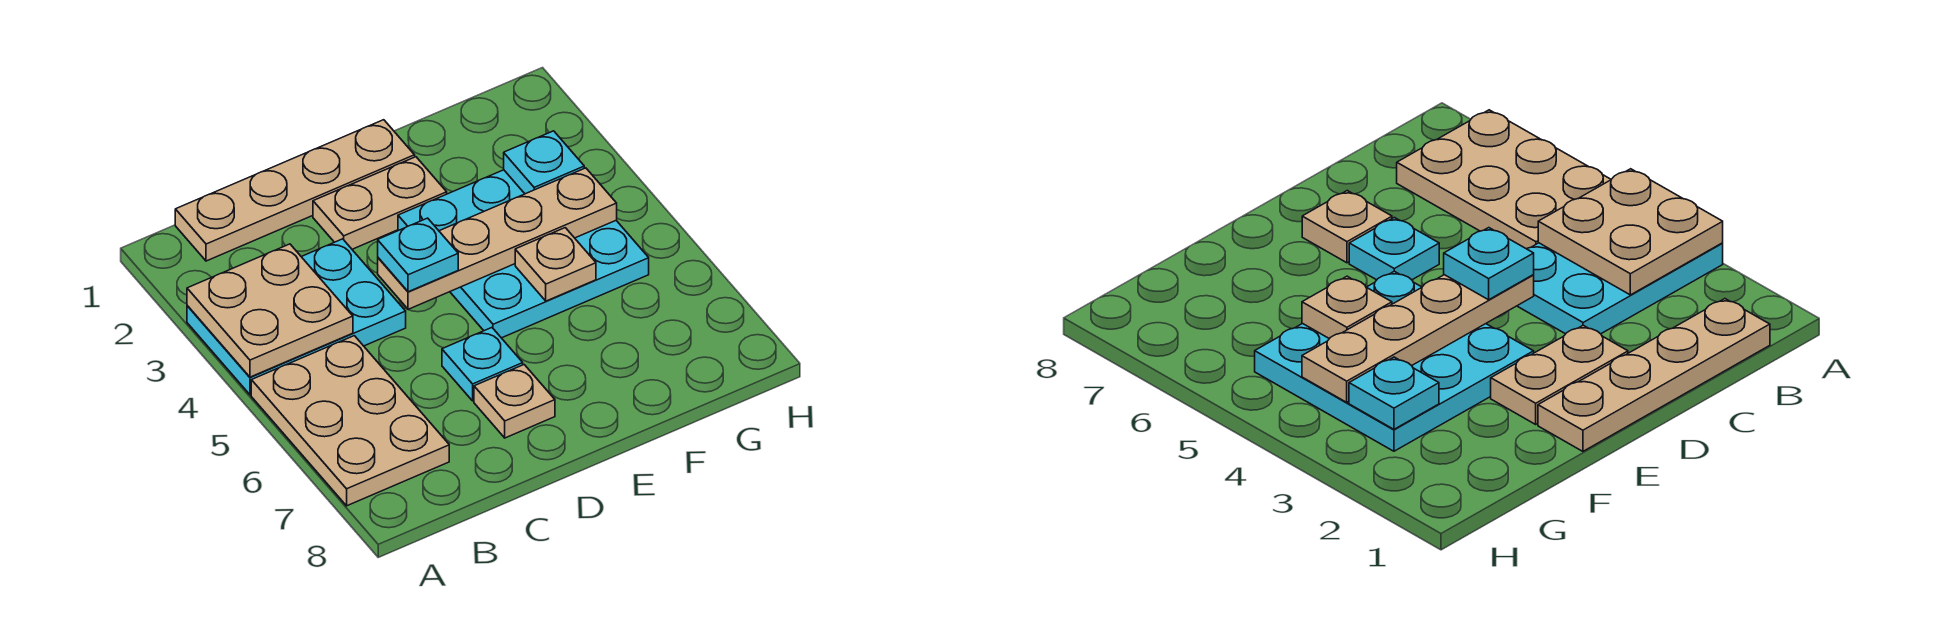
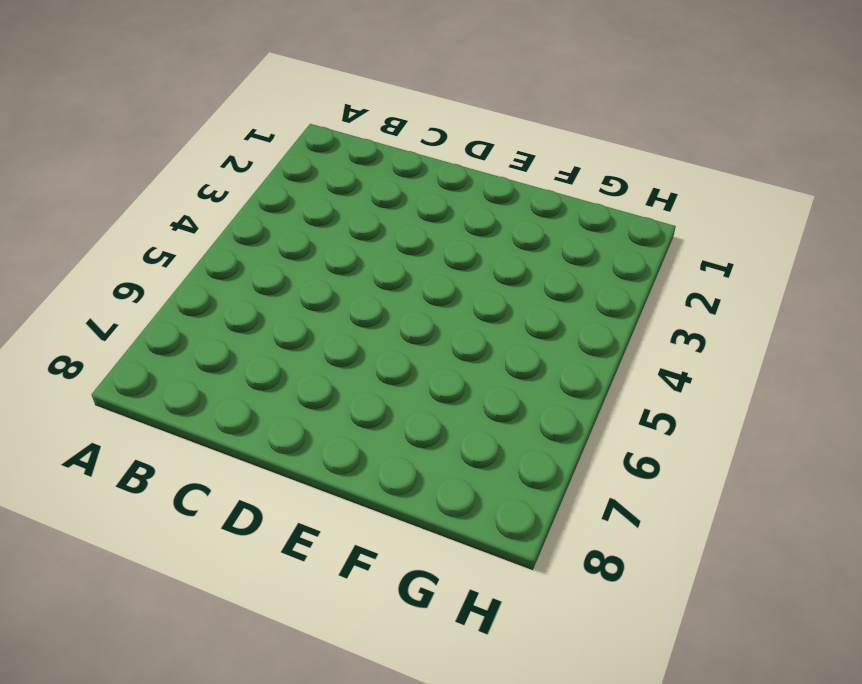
none -> cyan 2x3 plate [187,239,406,395]
none -> tan 2x3 plate [251,336,449,506]
none -> tan 1x4 plate [175,120,415,261]

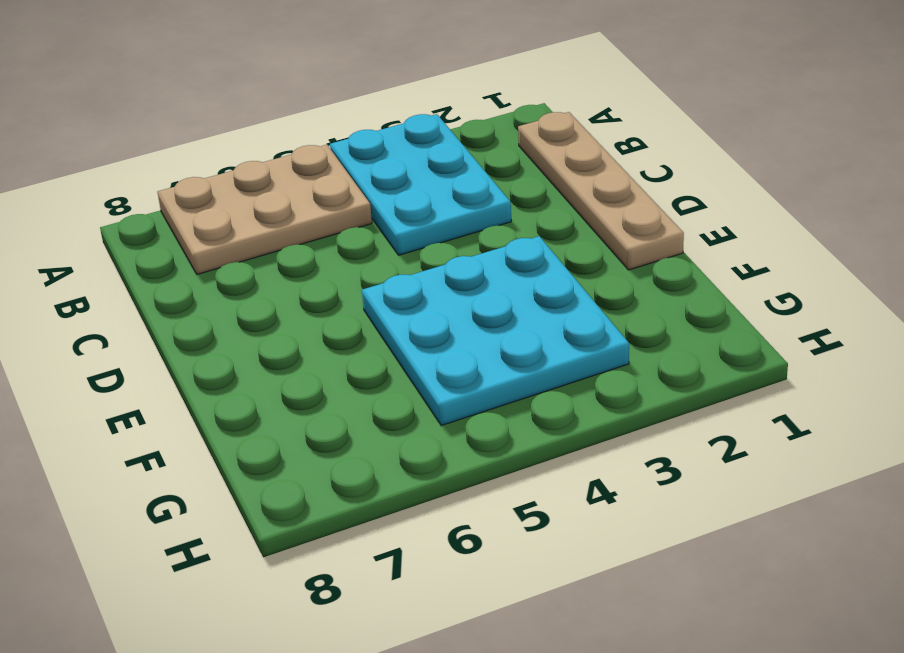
none -> tan 1x2 plate [313,157,447,249]
none -> cyan 1x1 plate [442,328,523,401]
none -> tan 1x1 plate [474,365,555,438]

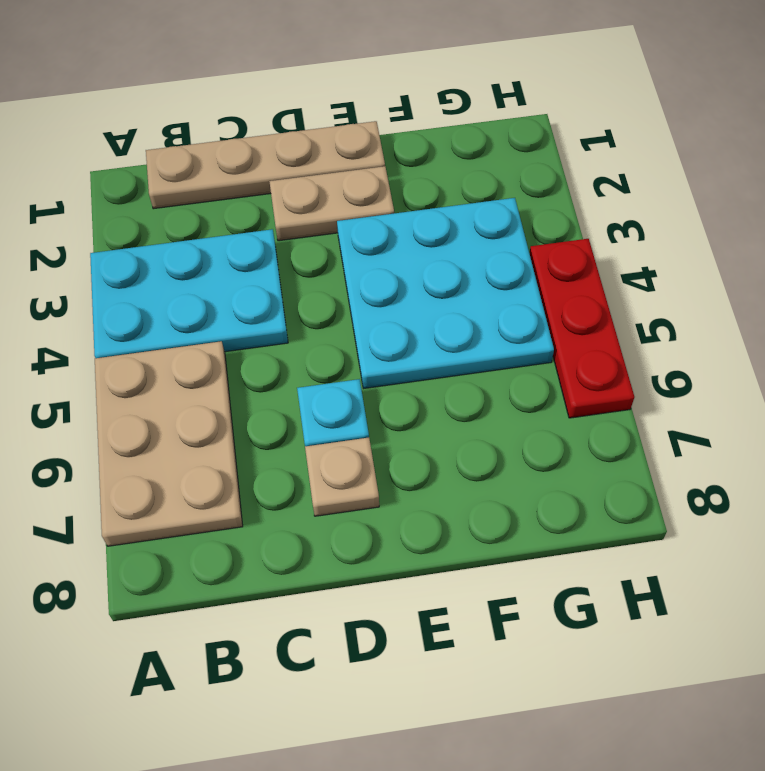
red 1x3 plate [529,239,634,418] -> none
none -> tan 2x2 plate [187,244,353,377]
none -> tan 1x4 plate [378,168,617,310]
none -> tan 1x1 plate [515,228,596,301]

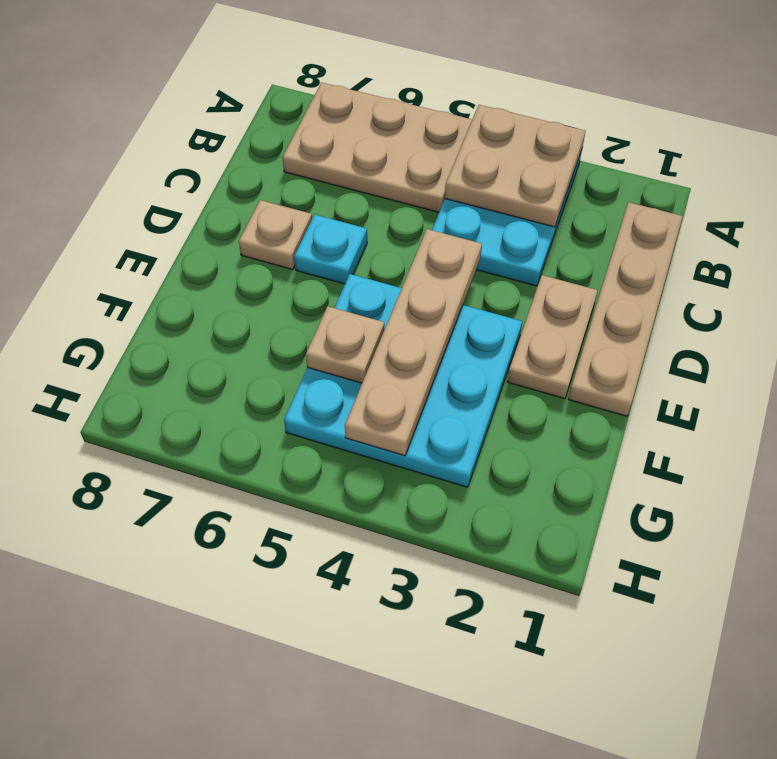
none -> cyan 1x1 plate [504,131,584,194]
none -> cyan 1x1 plate [378,218,458,292]

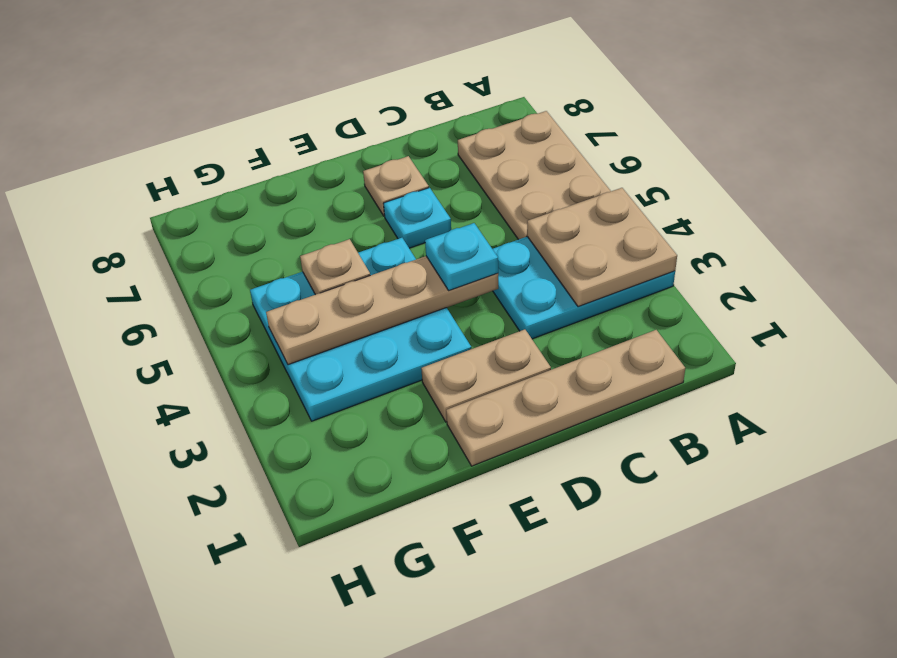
none -> cyan 1x1 plate [504,131,584,194]

